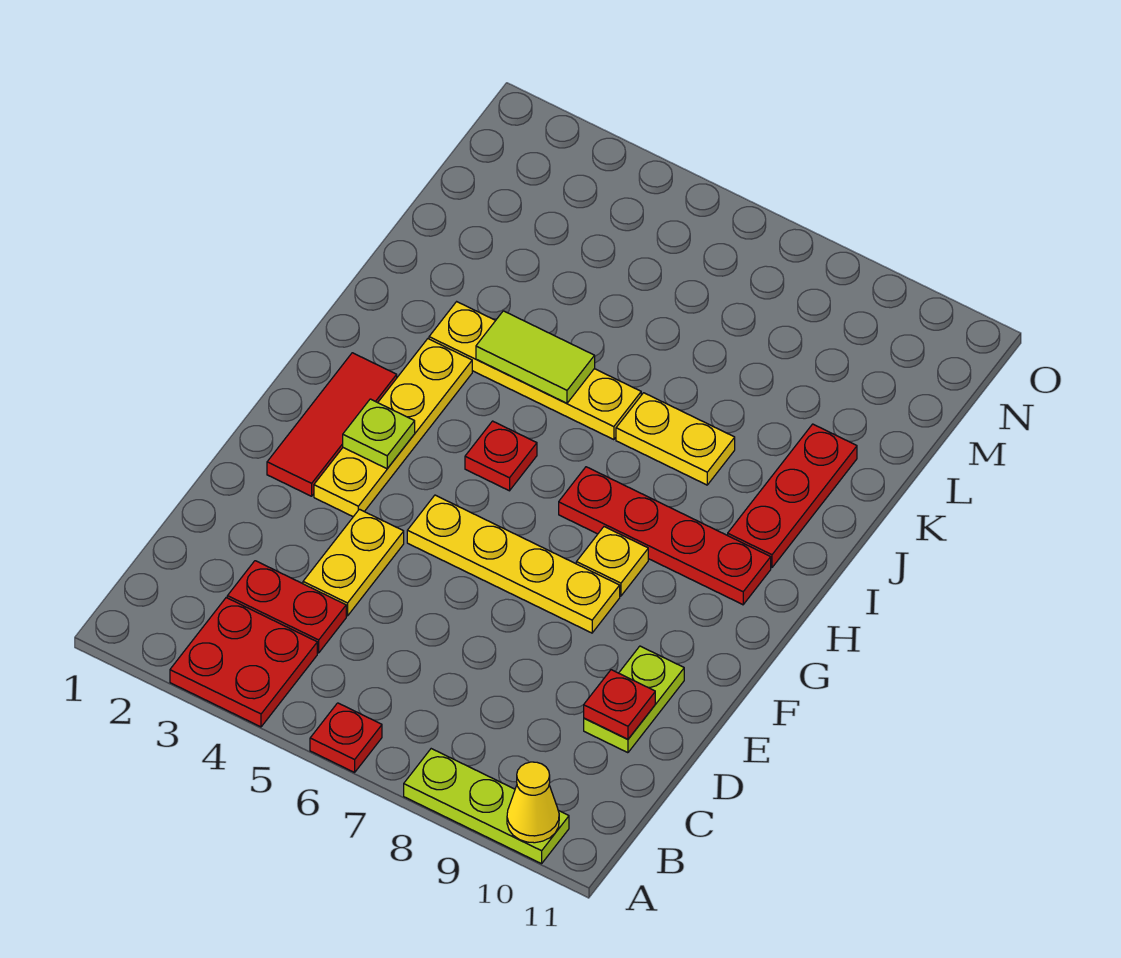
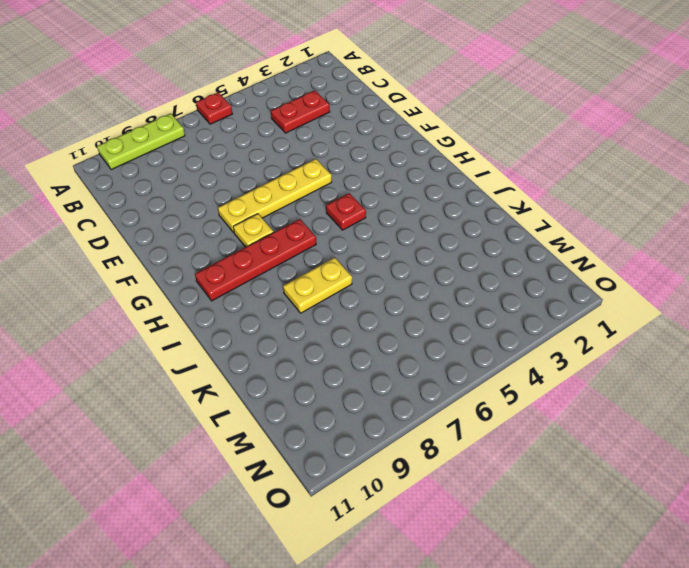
none -> red 2x2 plate [170,598,317,727]
none -> yellow 1x2 plate [303,509,404,616]
none -> lime 1x2 plate [584,646,684,753]

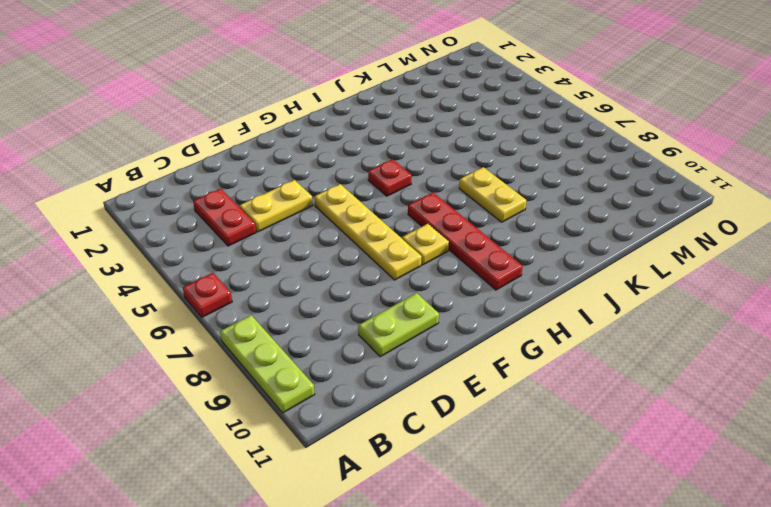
none -> red 2x2 plate [170,598,317,727]
none -> red 1x3 tile [267,353,397,496]
none -> yellow 1x4 plate [314,339,472,517]

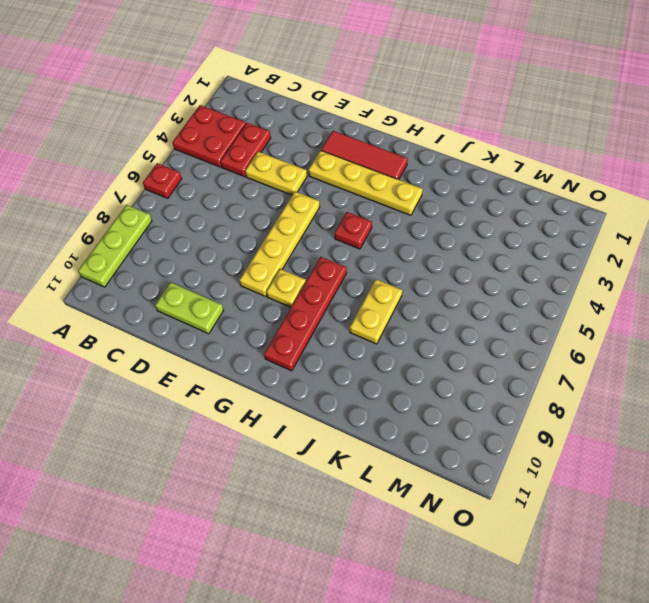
none -> red 1x3 plate [728,424,857,568]
none -> yellow 1x4 plate [429,302,641,440]
none -> yellow 1x1 cone [507,762,559,843]

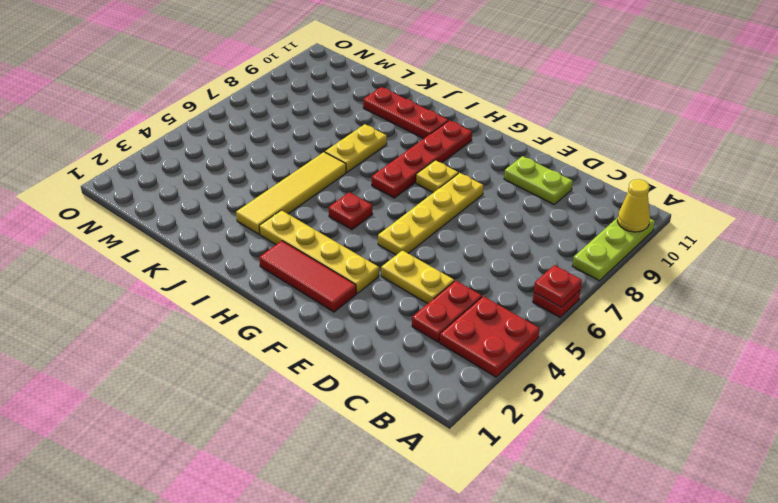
red 1x1 plate [534,265,582,307] -> red 1x1 plate moved to [584,670,655,739]
yellow 1x4 tile [236,152,346,234] -> yellow 1x4 plate [429,302,641,440]
none -> lime 1x1 plate [343,399,415,469]
none -> lime 1x2 tile [476,311,595,403]

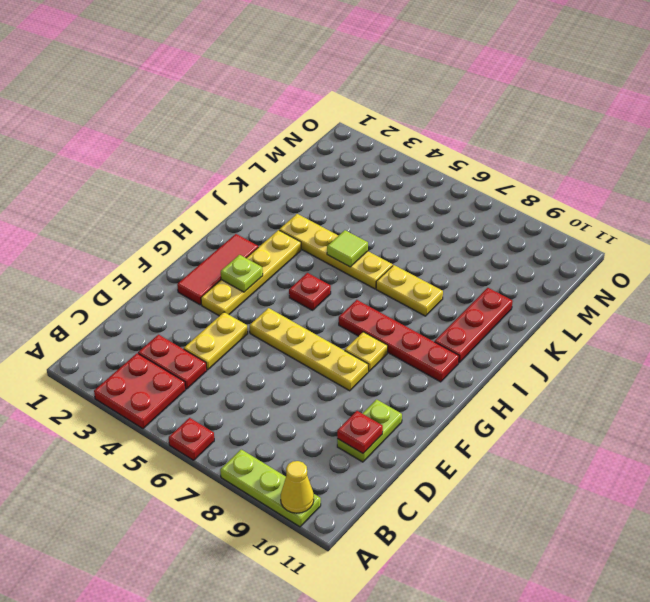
lime 1x1 tile [327,230,368,267] -> lime 1x2 tile [476,311,595,403]

